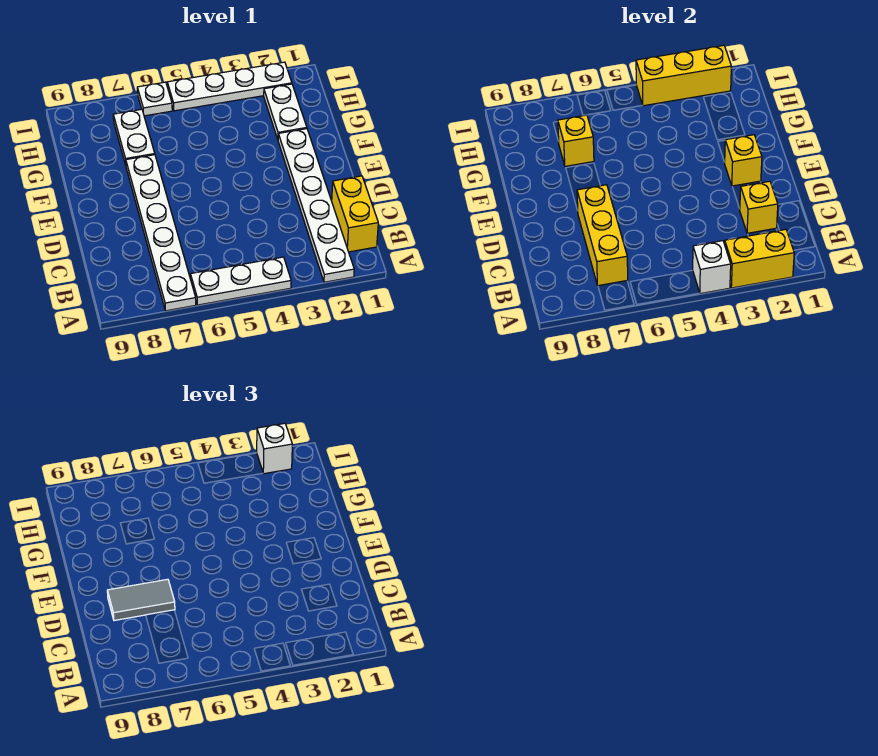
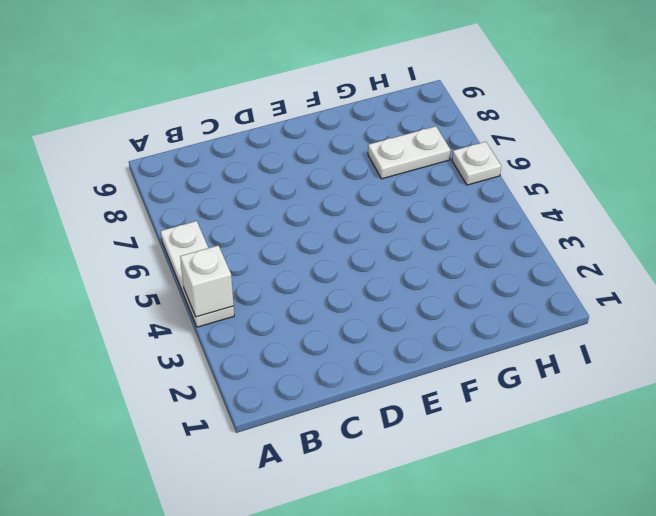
none -> white 1x6 plate [278,129,354,282]
none -> white 1x6 plate [126,155,196,311]
none -> yellow 1x2 brick [332,176,378,252]

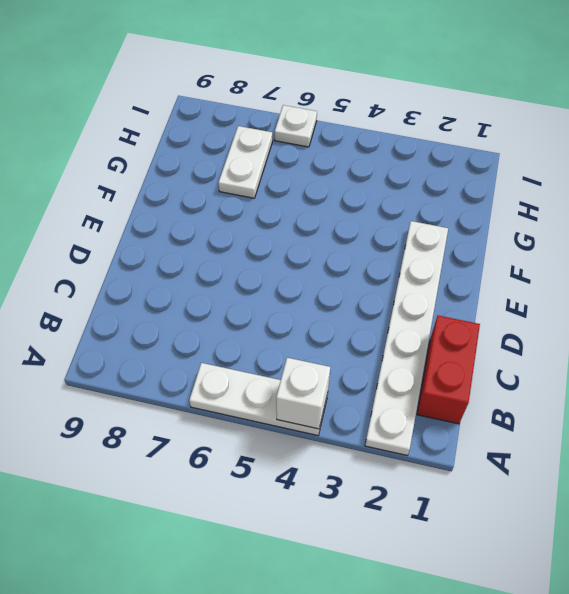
red 1x2 brick [417,316,480,424] -> yellow 1x2 brick [332,176,378,252]
none -> white 1x6 plate [126,155,196,311]
none -> white 1x2 plate [264,84,307,139]
none -> white 1x4 plate [167,62,292,111]

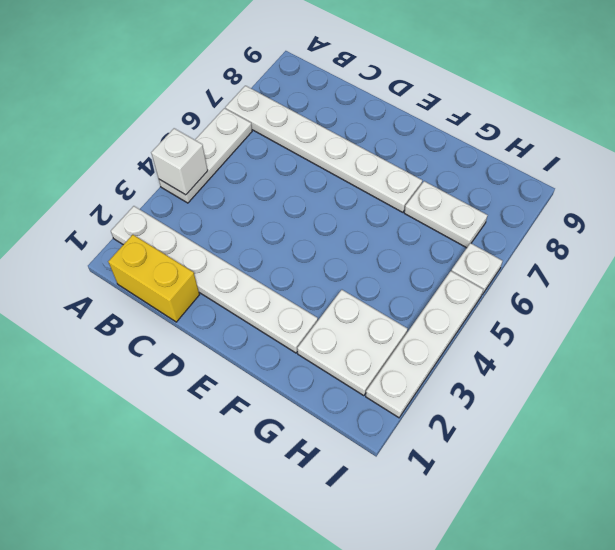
white 2x2 plate [297,290,408,396] -> white 1x2 plate [264,84,307,139]
none -> yellow 1x2 brick [725,229,794,288]
none -> yellow 1x3 brick [577,185,628,286]
none -> yellow 1x1 brick [740,181,778,234]

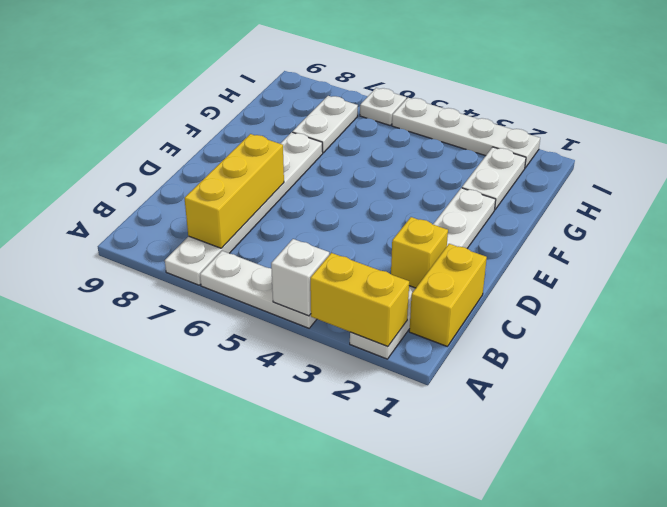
none -> yellow 1x1 brick [725,135,762,186]
none -> yellow 1x1 brick [558,115,594,166]
none -> yellow 1x3 brick [636,45,731,106]

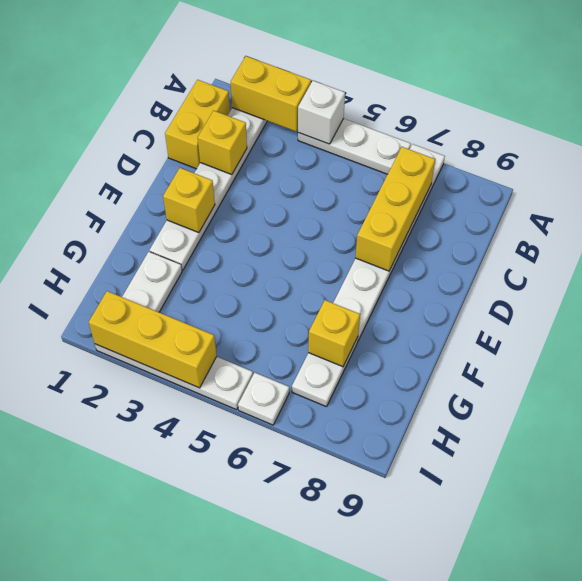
none -> grey 1x2 tile [107,579,175,621]
none -> white 1x1 brick [257,423,292,474]

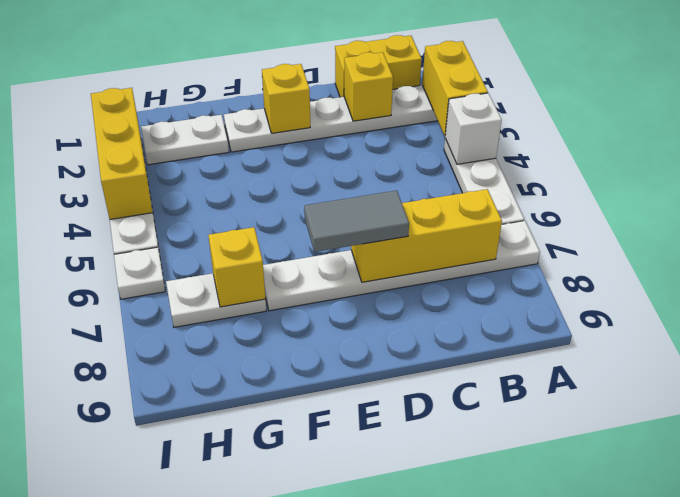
grey 1x2 tile [304,191,409,252] -> grey 1x2 tile turned to [107,579,175,621]
none -> white 1x1 brick [257,423,292,474]

